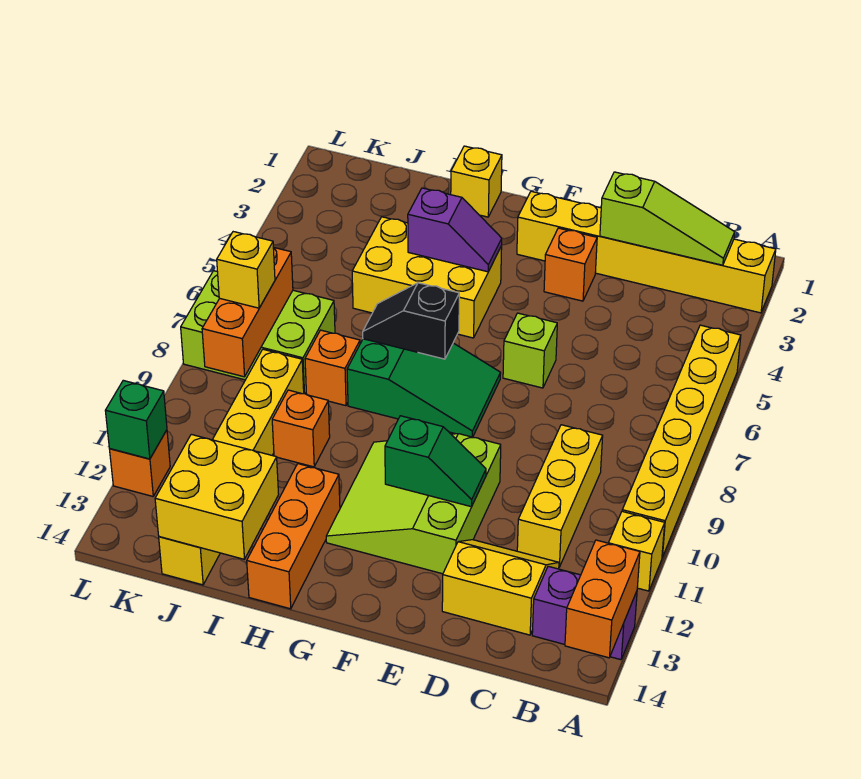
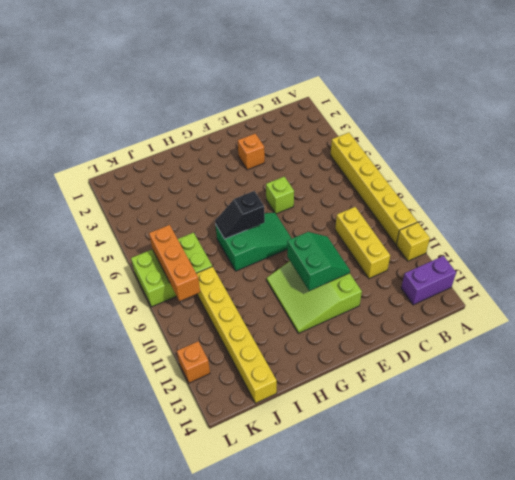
green 2x2 slope [287,232,350,291] -> green 1x2 slope [385,416,486,507]
none -> yellow 1x6 brick [517,191,776,313]
none -> yellow 2x2 slope [442,540,559,635]
none -> yellow 2x3 brick [352,217,502,338]

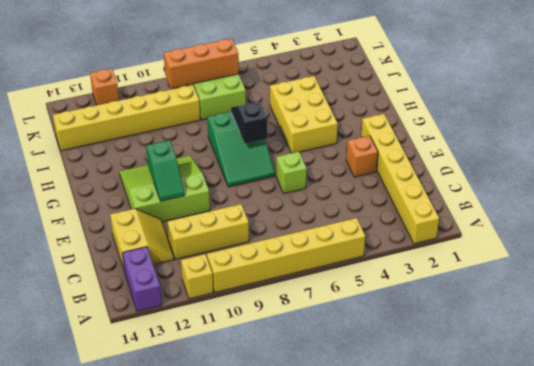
none -> yellow 1x1 brick [451,146,502,217]
none -> orange 1x3 brick [247,464,340,609]
none -> orange 1x1 brick [305,330,360,406]

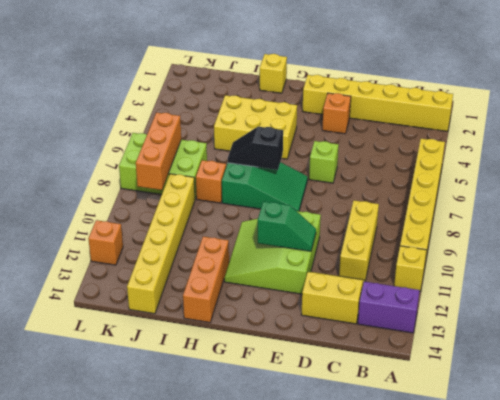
none -> orange 1x1 brick [272,390,330,467]
none -> orange 1x2 brick [565,540,640,658]
none -> lime 1x3 slope [600,172,735,265]

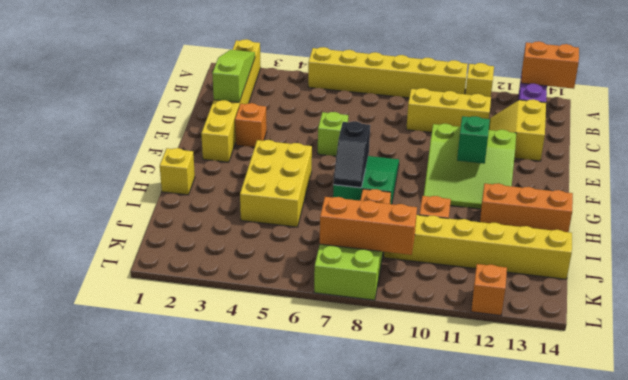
none -> purple 1x2 slope [408,188,502,272]
none -> yellow 2x2 brick [155,434,279,559]
none -> green 1x1 brick [105,380,167,459]

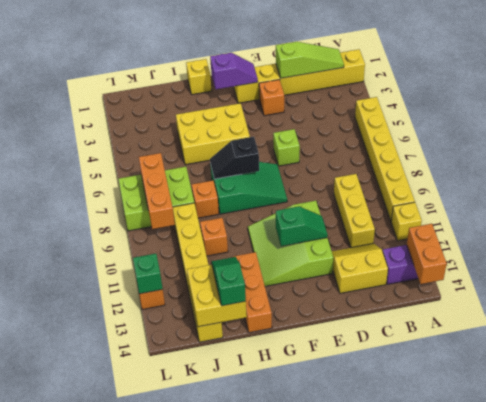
purple 1x2 slope [210,53,258,89] -> purple 1x2 slope moved to [408,188,502,272]
green 1x2 slope [212,257,246,306] -> none
none -> yellow 1x1 brick [217,232,275,308]

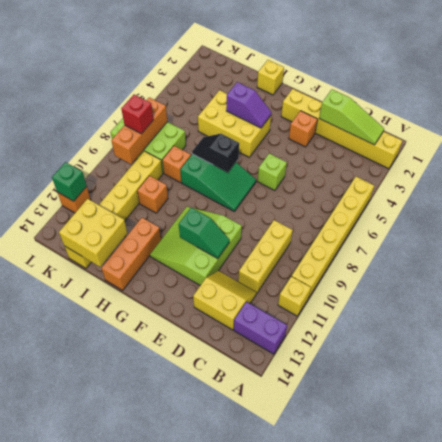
red 1x1 brick [121,95,153,134] -> yellow 1x1 brick [217,232,275,308]
none -> orange 1x2 brick [565,540,640,658]

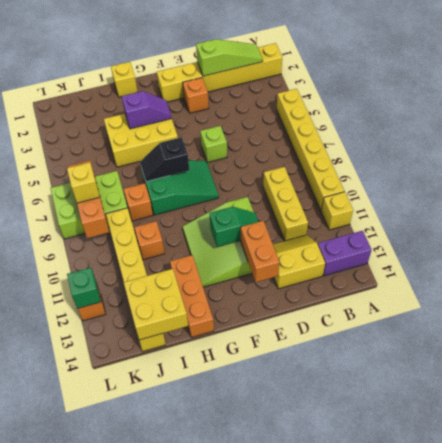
orange 1x2 brick [241,221,280,282] -> orange 1x2 brick moved to [565,540,640,658]

